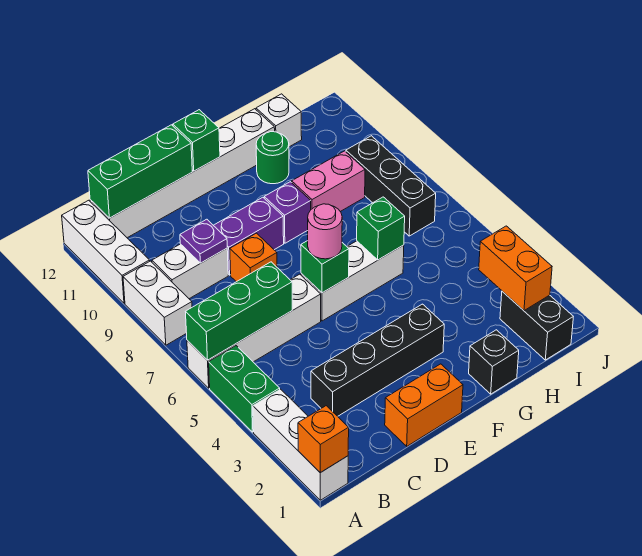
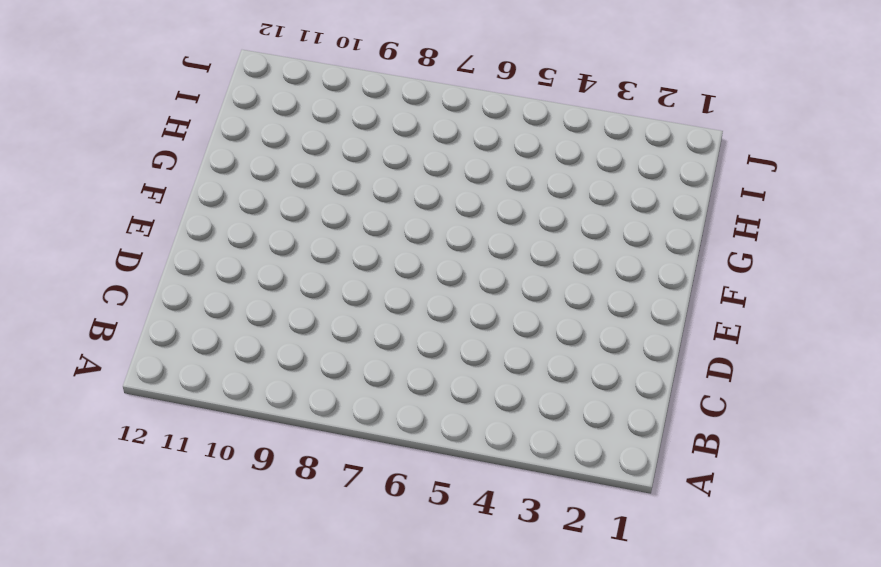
none -> white 1x3 brick [253,389,348,500]
none -> green 1x2 brick [209,346,280,432]
none -> white 1x4 brick [187,274,321,388]

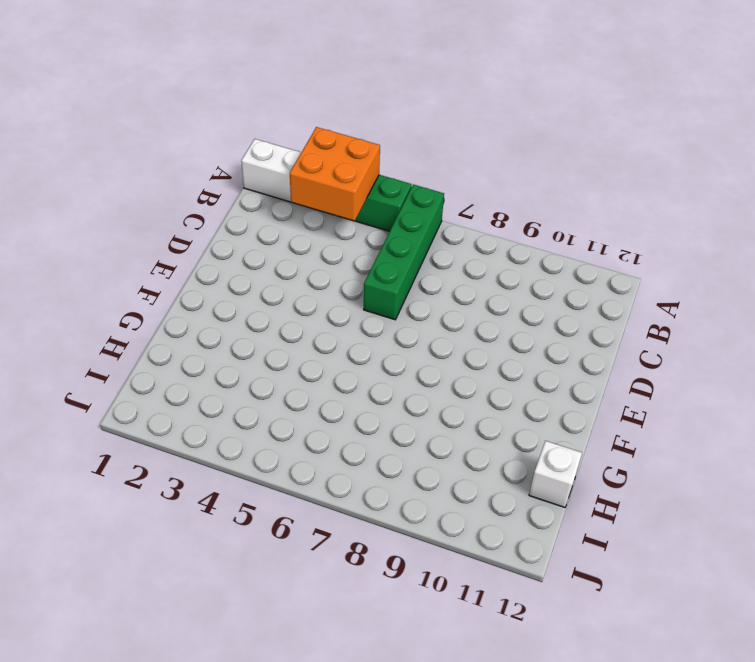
orange 2x2 brick [290,127,380,221] -> none
green 1x4 brick [364,185,444,320] -> white 1x4 brick [187,274,321,388]
none -> white 1x2 brick [123,261,192,345]
none -> white 1x3 brick [62,200,150,303]
none -> white 1x2 brick [152,244,228,299]

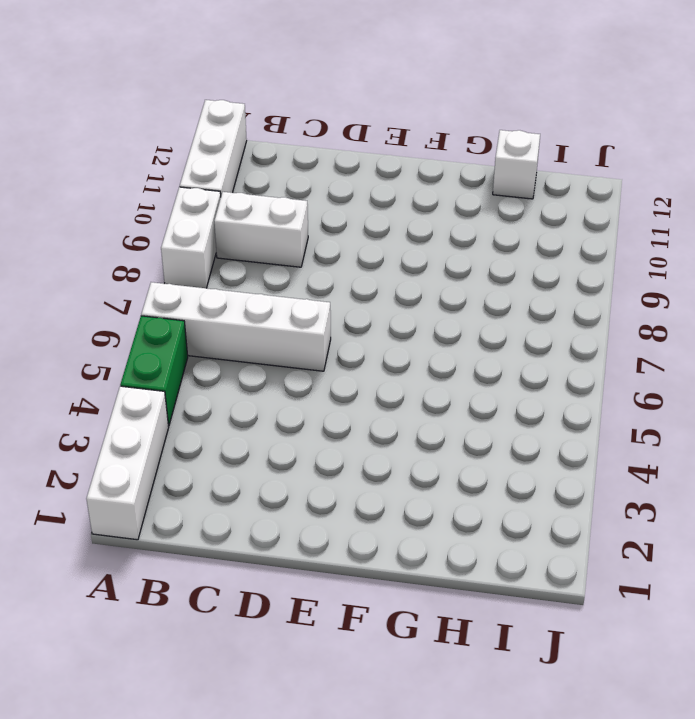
none -> white 1x6 brick [90,109,275,238]
none -> black 1x4 brick [311,304,444,416]
none -> orange 1x2 brick [385,364,463,446]

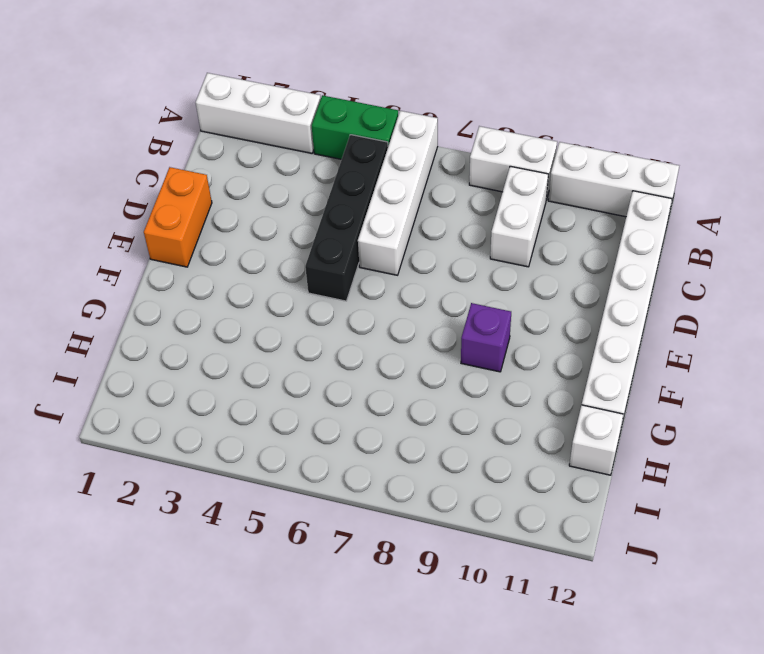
black 1x4 brick [305,135,388,301] -> black 1x4 brick moved to [311,304,444,416]
none -> orange 1x1 brick [230,233,277,282]
none -> purple 1x2 brick [213,197,284,275]
none -> white 1x3 brick [301,241,404,321]

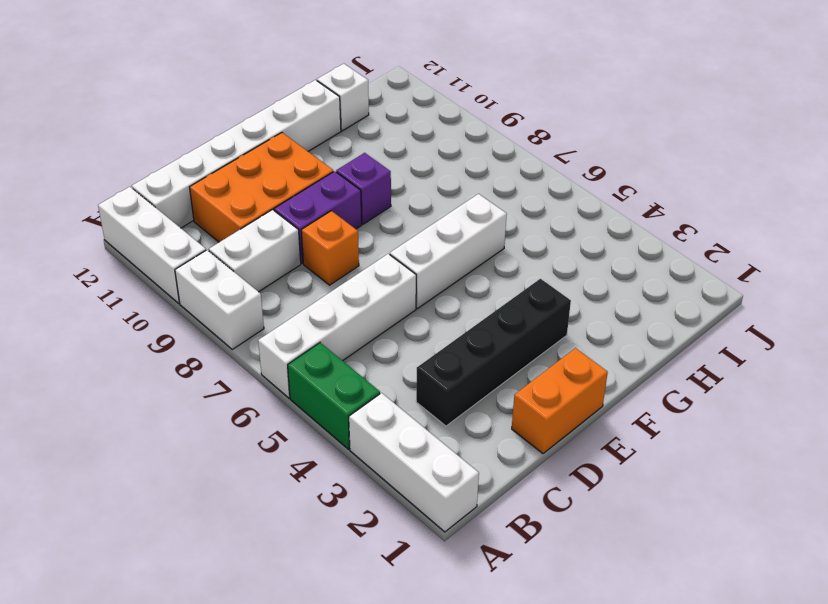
orange 2x3 brick [190,133,333,242] -> none
none -> black 1x1 brick [469,330,519,394]
none -> pink 1x2 brick [292,151,365,212]
none -> green 1x1 round brick [256,132,289,184]

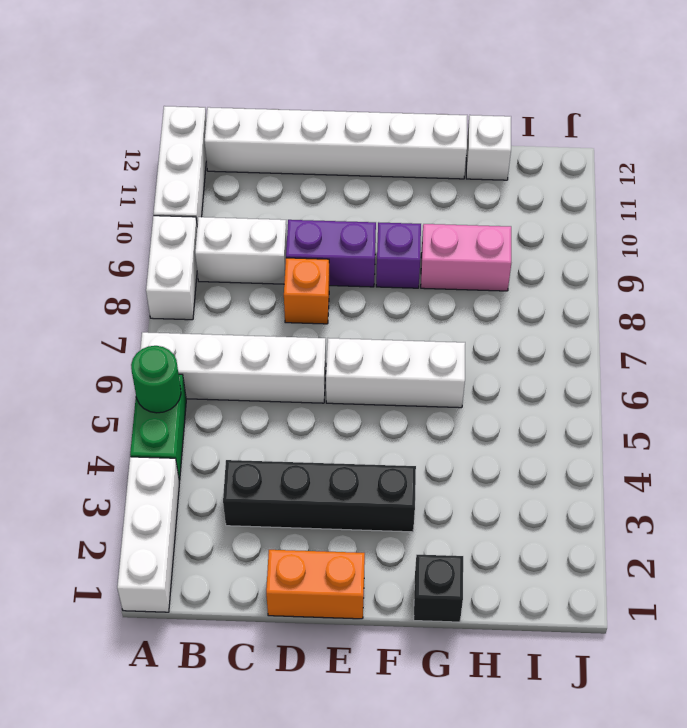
green 1x1 round brick [131,346,181,413] -> green 1x1 round brick moved to [256,132,289,184]
none -> black 1x2 brick [500,291,573,360]
none -> black 1x3 brick [346,136,436,236]
none -> orange 1x1 brick [298,406,349,473]

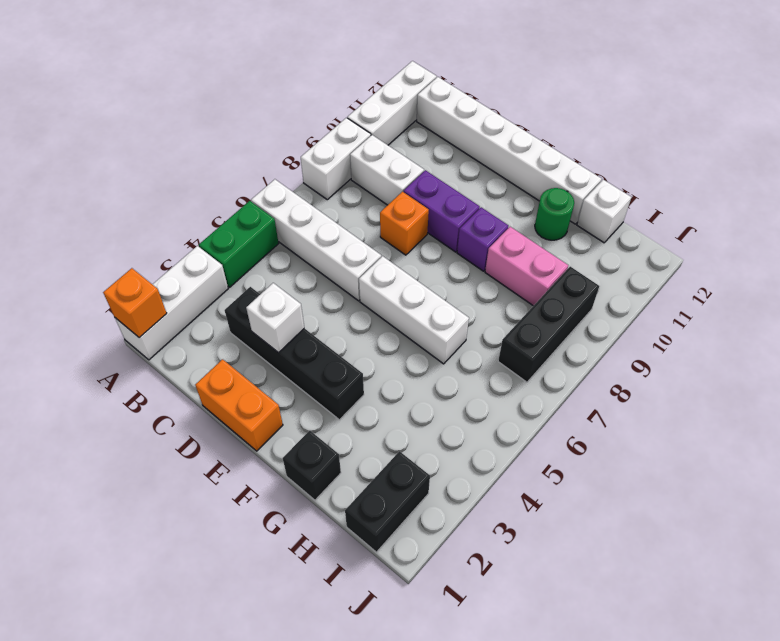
white 1x1 brick [246,283,304,353] -> none
none -> green 1x3 brick [186,262,292,360]
none -> green 1x3 brick [88,125,192,218]
none -> purple 1x1 plate [180,219,227,263]

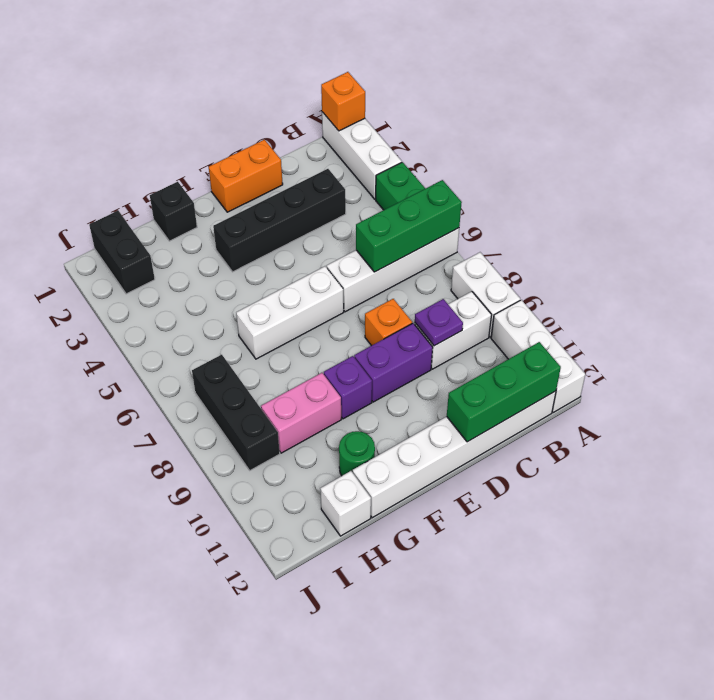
none -> green 1x1 brick [301,241,349,293]
none -> green 1x1 brick [173,110,220,171]
none -> green 1x1 brick [357,197,405,260]

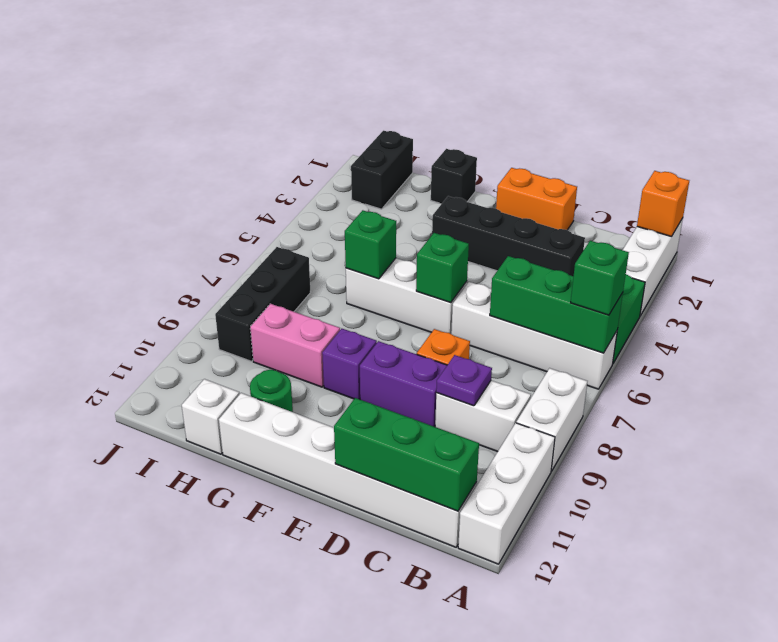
green 1x1 brick [571,241,629,315] -> green 1x1 brick moved to [173,110,220,171]
none -> orange 1x2 brick [479,226,552,311]
none -> pink 1x1 round brick [308,204,342,259]

